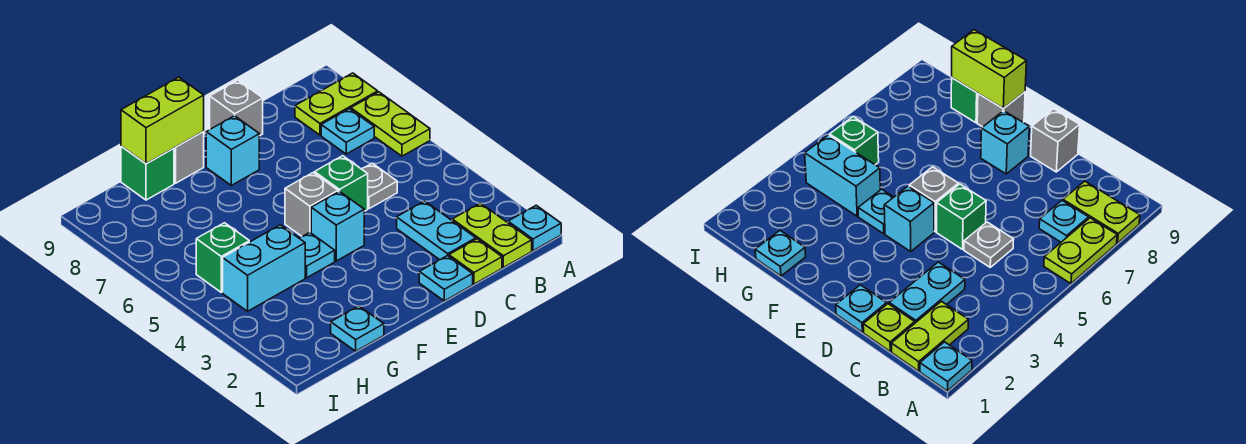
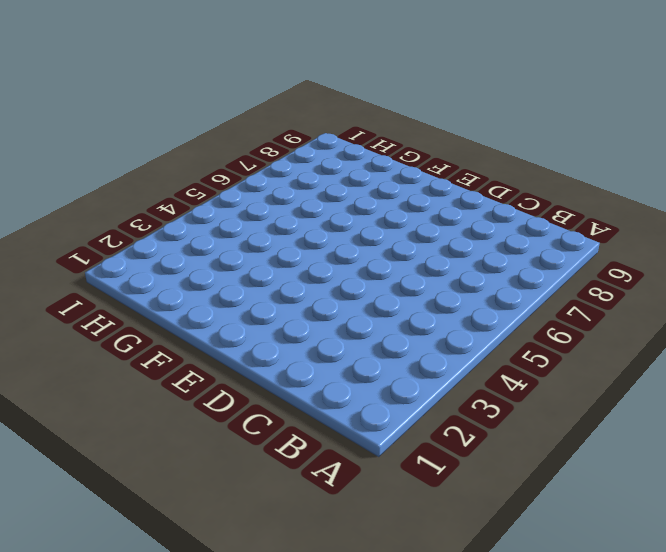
none -> cyan 1x1 plate [508,205,561,251]
none -> lime 1x2 plate [351,92,430,156]
none -> lime 1x2 plate [295,73,378,135]

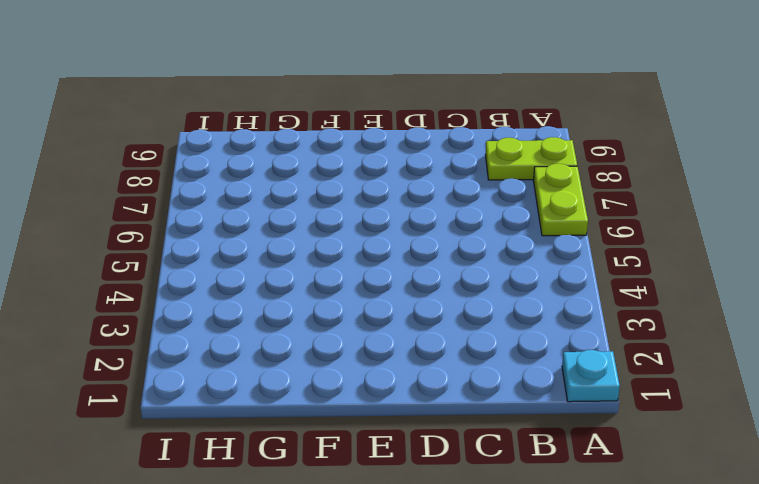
none -> lime 1x2 plate [452,203,532,268]
none -> cyan 1x1 plate [321,109,374,154]
none -> lime 1x1 plate [449,239,502,284]

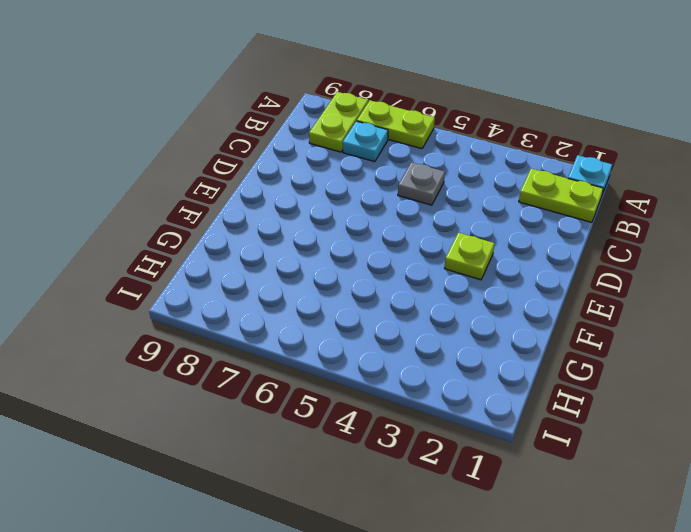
lime 1x1 plate [444,233,495,280] -> lime 1x1 plate moved to [449,239,502,284]
none -> cyan 1x2 plate [397,201,476,260]
none -> cyan 1x1 plate [419,256,473,301]
none -> green 1x1 brick [315,156,368,211]

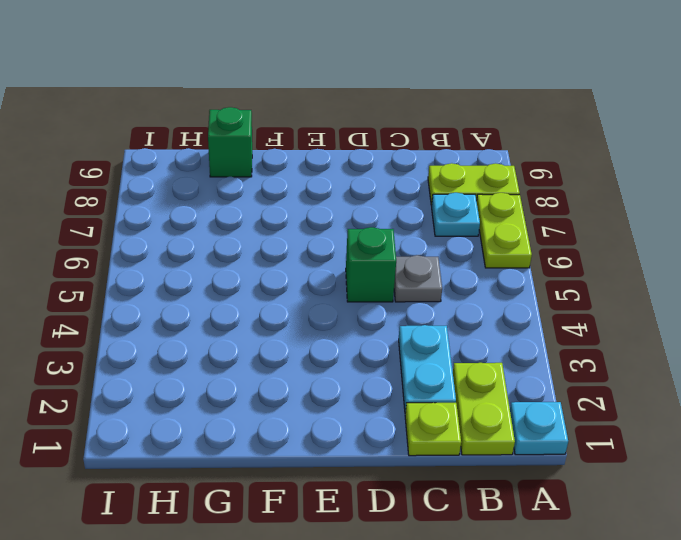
none -> cyan 1x1 plate [419,256,473,301]
none -> grey 1x1 brick [210,80,263,136]
none -> cyan 1x1 brick [311,191,364,261]

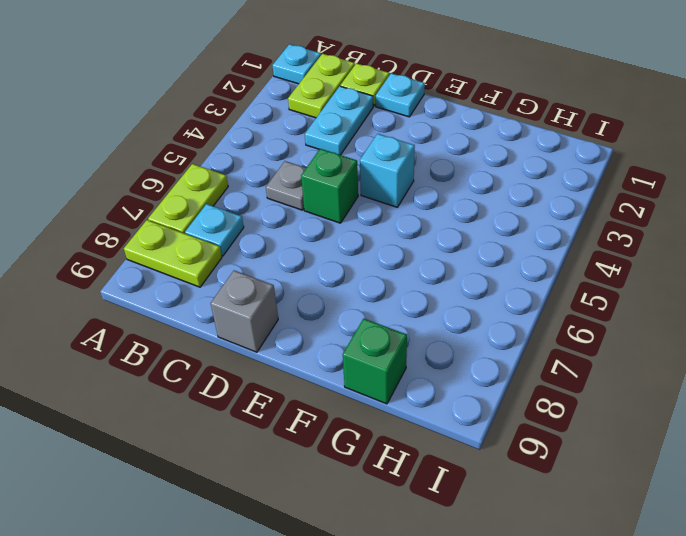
none -> grey 1x1 brick [285,173,338,236]
none -> cyan 1x1 brick [206,116,259,185]
none -> cyan 1x1 plate [299,232,335,278]

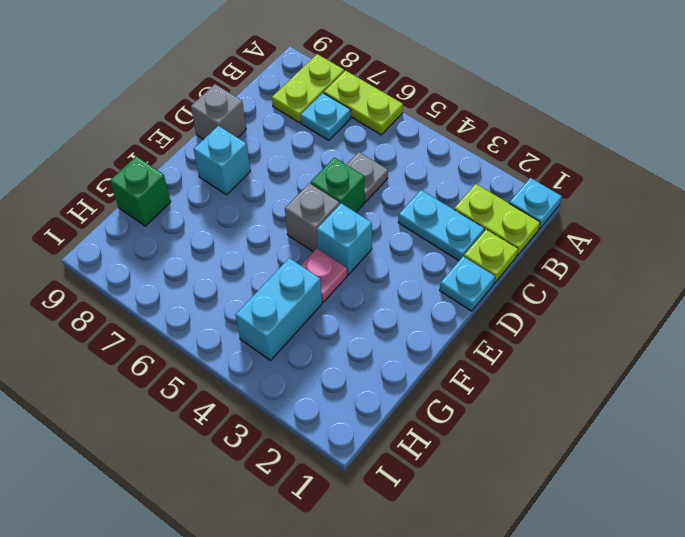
pink 1x1 plate [301,248,347,302] -> cyan 1x1 plate [299,232,335,278]
none -> grey 1x1 brick [174,132,204,183]
none -> cyan 1x1 plate [331,306,384,351]
none -> green 1x1 brick [196,223,249,292]

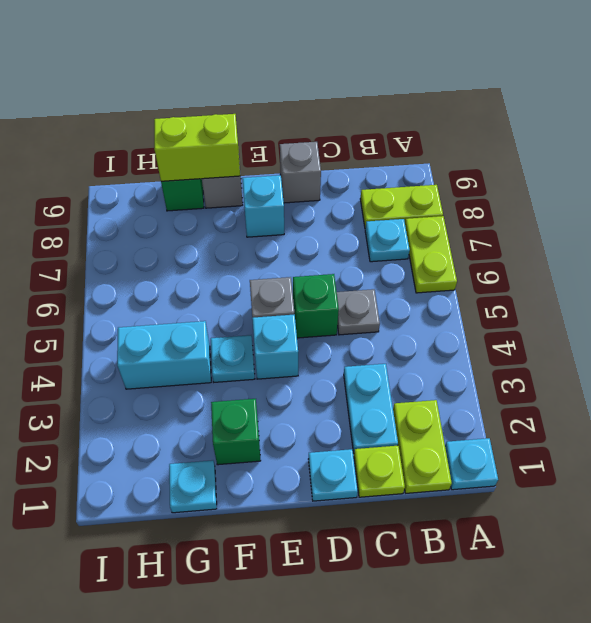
green 1x1 brick [211,399,261,465] -> green 1x1 brick moved to [196,223,249,292]

